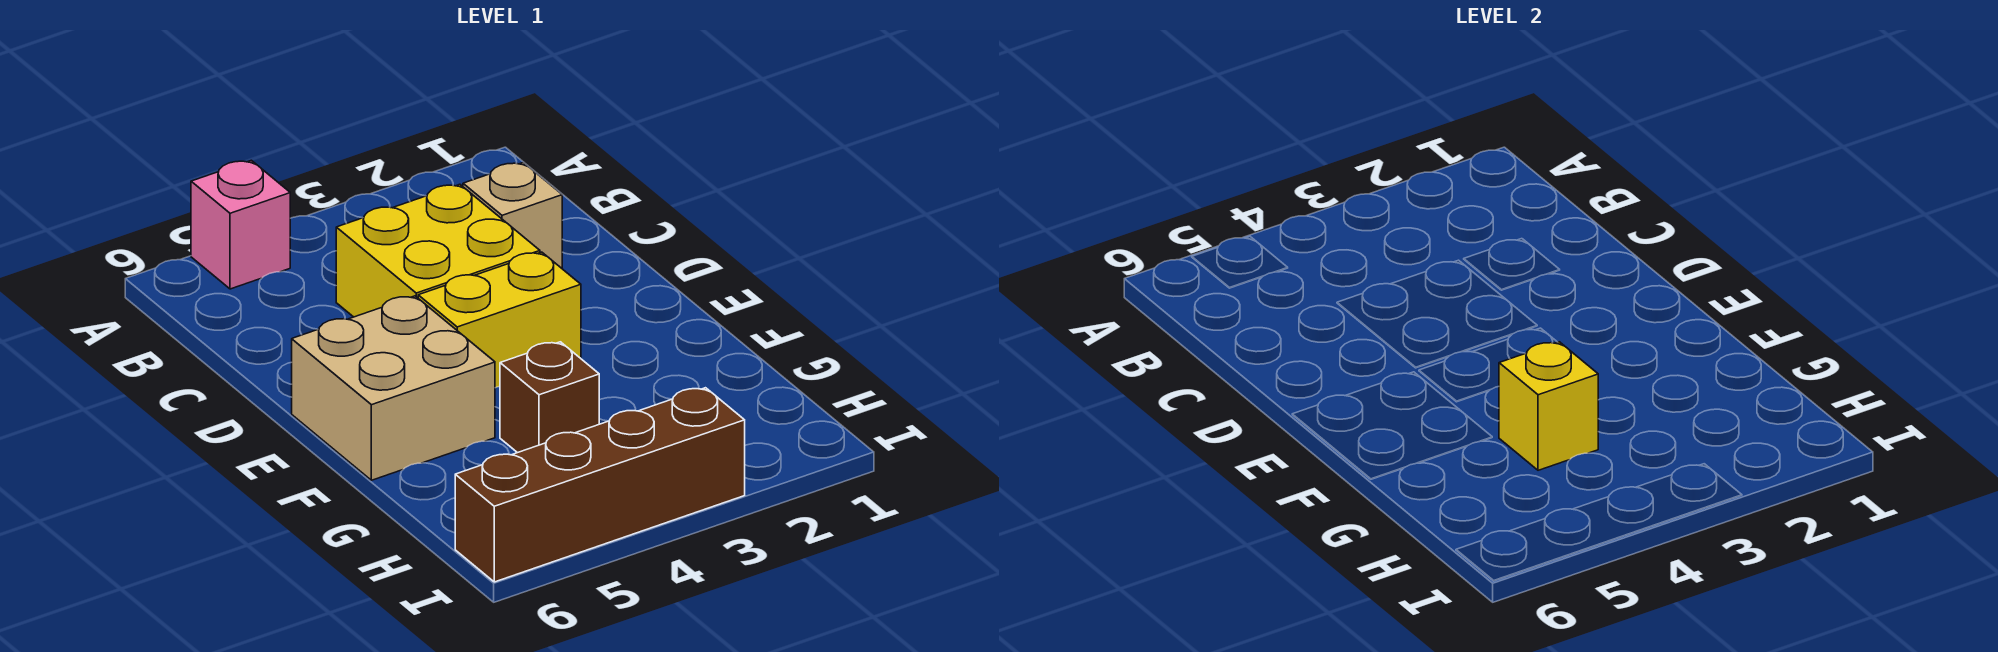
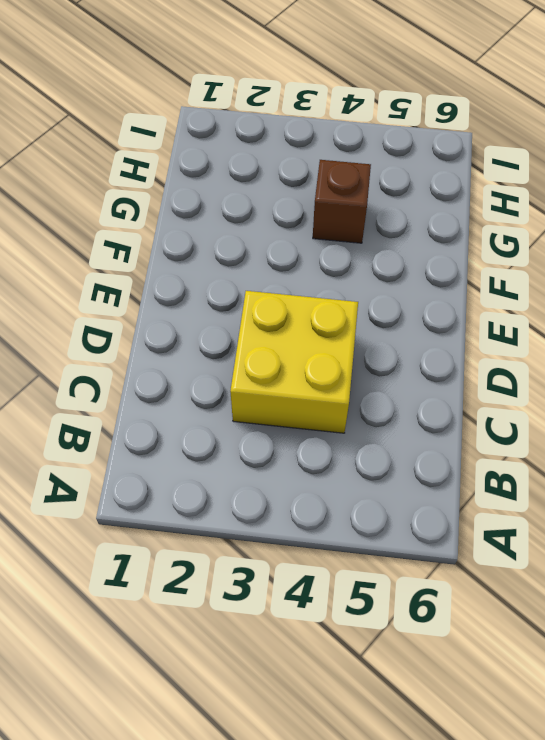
none -> pink 1x1 brick [191,160,290,289]
none -> tan 1x1 brick [463,163,562,268]

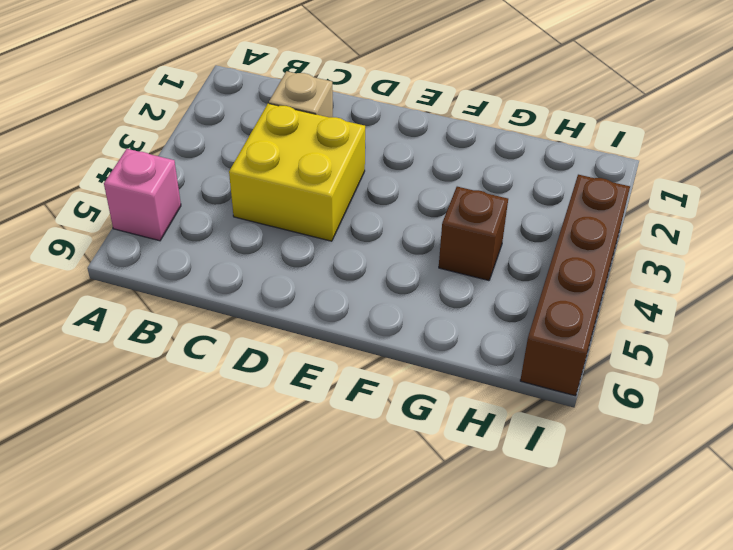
none -> yellow 1x2 brick [418,252,581,388]
none -> tan 2x2 brick [292,296,495,480]

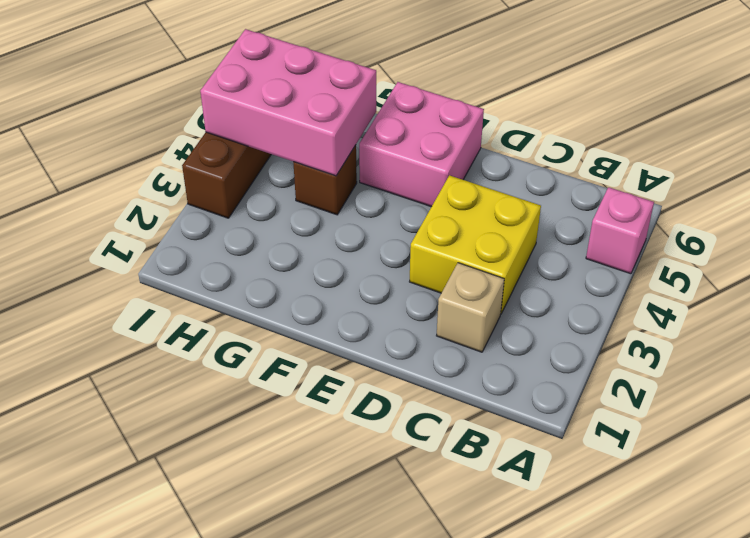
pink 2x2 brick [359,82,484,207] -> tan 2x2 brick [292,296,495,480]
pink 2x3 brick [200,29,376,176] -> yellow 1x1 brick [1499,342,1598,470]
none -> yellow 1x2 brick [418,252,581,388]

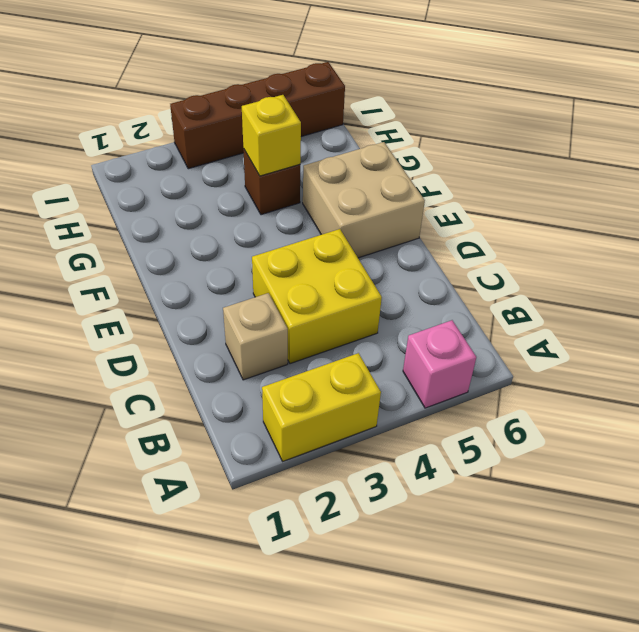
yellow 1x2 brick [262,353,381,461] -> yellow 1x2 brick moved to [418,252,581,388]

